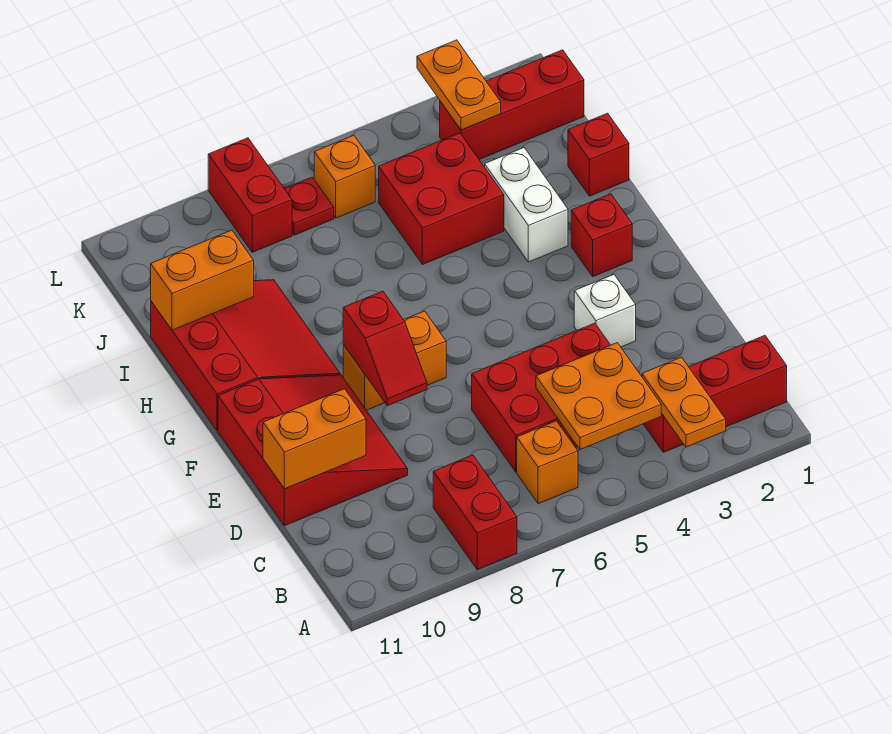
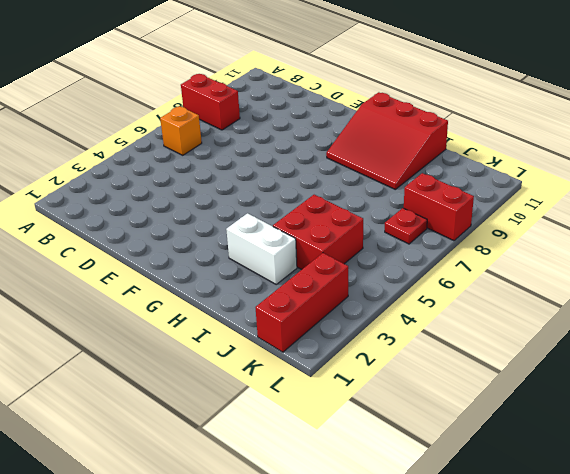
none -> red 1x3 brick [644,336,787,452]
none -> red 2x3 brick [472,323,610,472]
none -> red 3x3 slope [218,375,408,526]

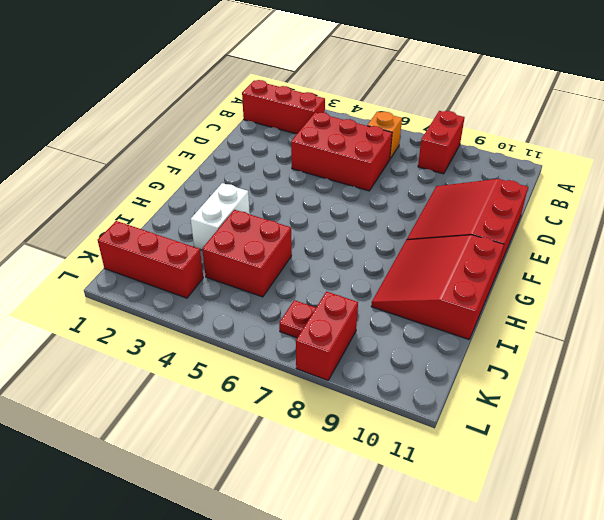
none -> white 1x1 brick [574,275,636,347]
none -> orange 1x2 brick [343,311,446,410]
none -> red 1x1 brick [571,194,632,276]

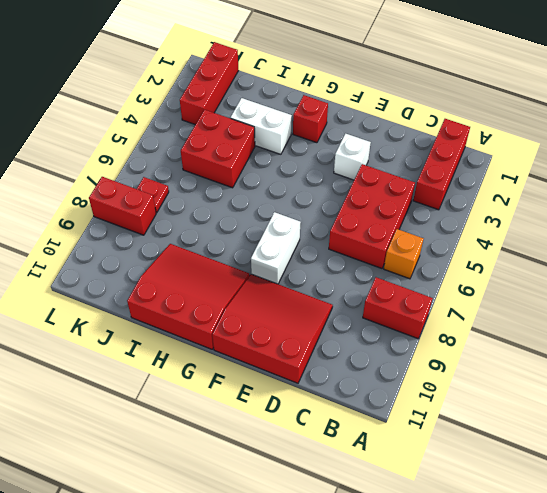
white 1x2 brick [251,212,300,284] -> orange 1x2 brick [343,311,446,410]
none -> red 1x1 brick [568,113,629,196]
none -> orange 1x1 brick [314,135,375,218]
none -> orange 1x2 plate [642,357,726,447]

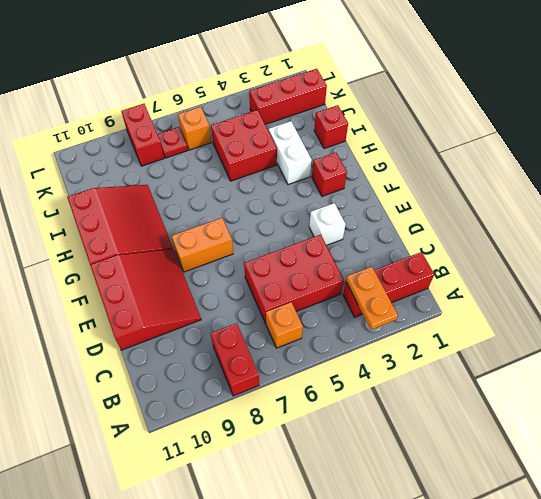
none -> orange 2x2 plate [536,343,661,449]
none -> orange 1x2 brick [263,389,366,489]
none -> red 1x2 slope [343,291,427,406]

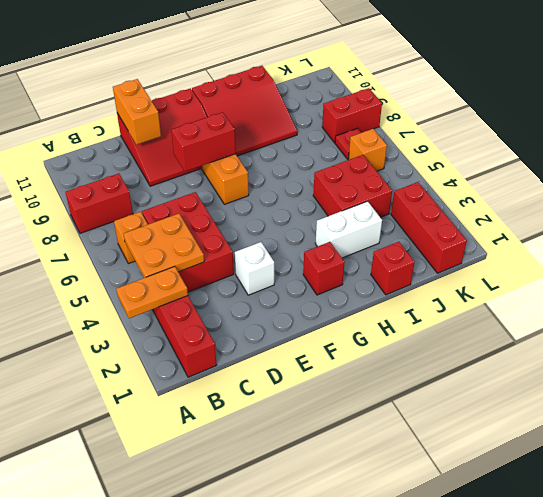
red 1x2 brick [171,112,236,171] -> red 1x2 slope [343,291,427,406]
none -> orange 1x2 brick [151,230,254,330]
none -> orange 1x2 plate [417,40,501,130]

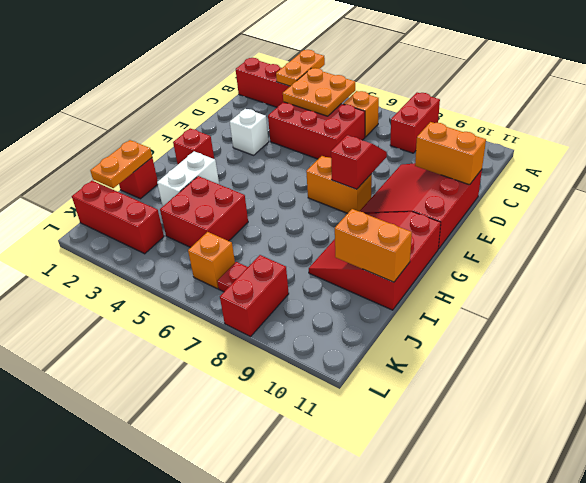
orange 1x2 plate [90,140,152,188] -> orange 1x2 plate moved to [417,40,501,130]

